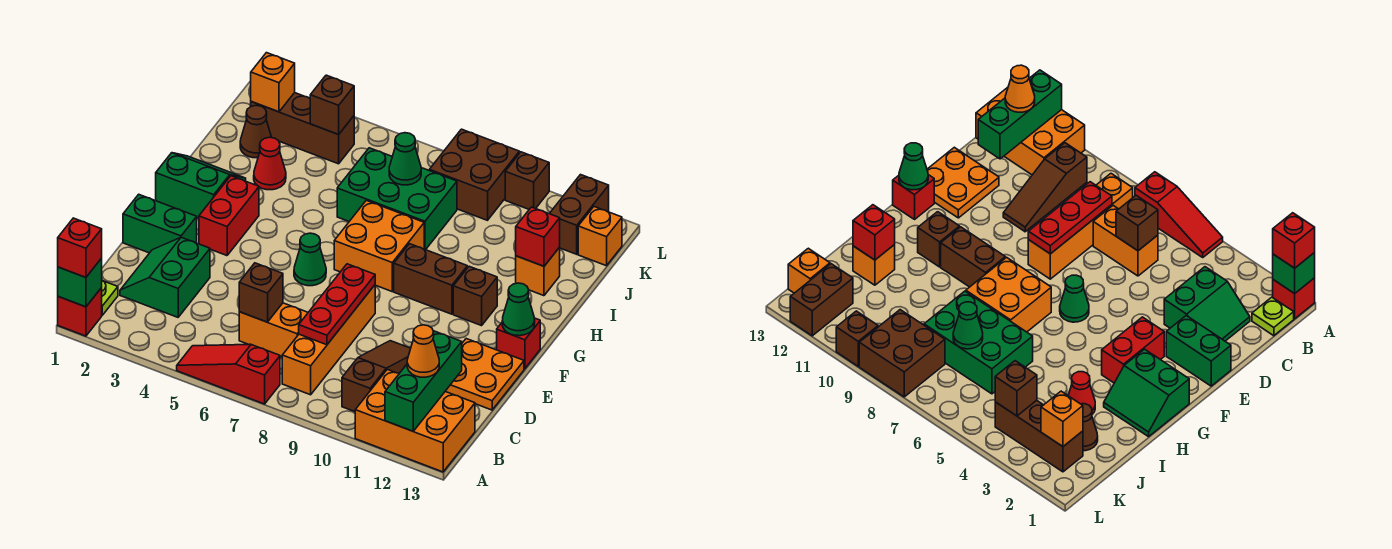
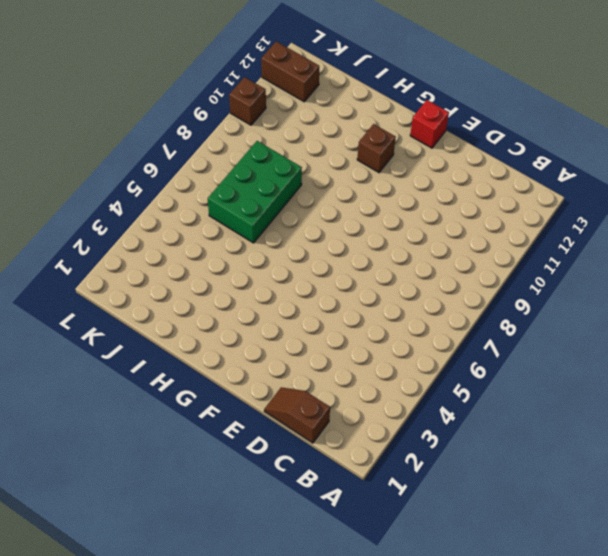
brown 1x2 slope [264,387,330,443] -> none
none -> red 1x1 brick [58,288,102,336]
none -> red 1x3 slope [177,344,280,404]
none -> orange 2x3 brick [355,369,475,472]
none -> lime 1x1 plate [101,281,118,315]

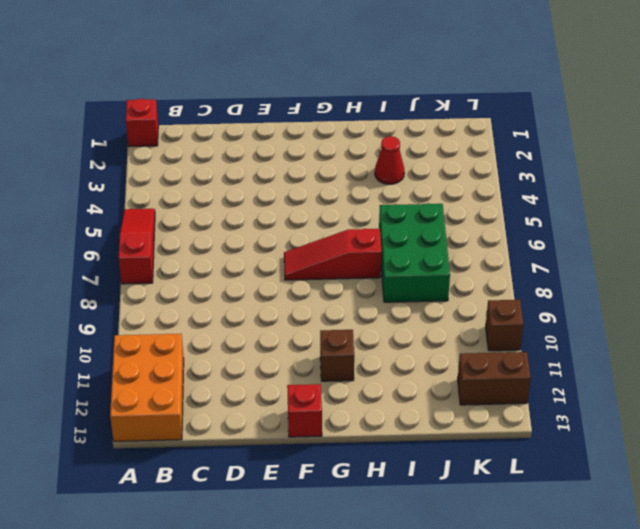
red 1x3 slope [284,229,382,280] -> orange 2x2 brick [334,200,424,291]
none -> lime 1x1 plate [101,281,118,315]
none -> orange 1x4 brick [282,285,375,395]
none -> brown 1x3 slope [342,341,411,412]
none -> green 2x2 slope [120,237,210,317]

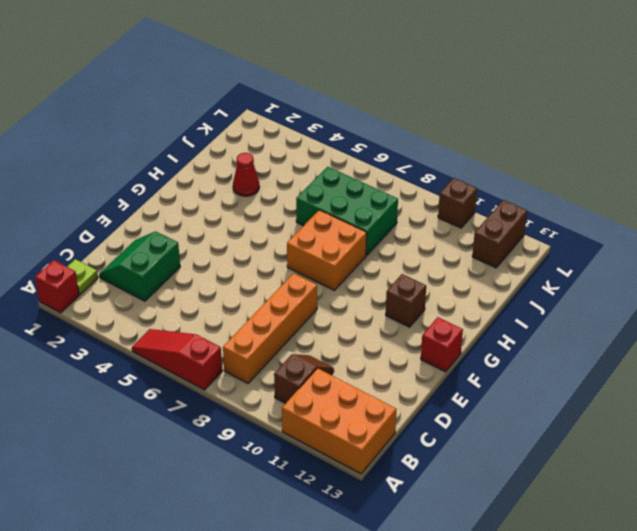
brown 1x2 slope [274,354,334,404] -> brown 1x3 slope [342,341,411,412]
none -> orange 1x2 brick [239,303,308,357]
none -> orange 2x2 plate [445,339,524,410]
none -> green 1x2 brick [123,194,197,253]
none -> red 1x2 brick [199,176,259,256]

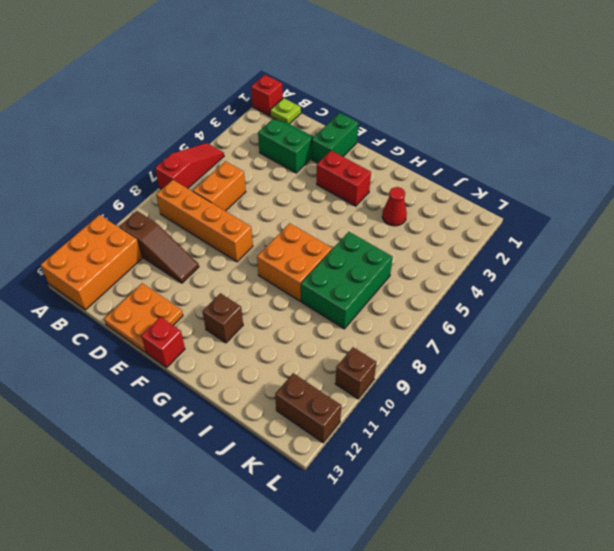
none -> green 1x1 cone [294,233,326,286]
none -> green 2x2 slope [156,153,246,218]
none -> brown 1x2 brick [394,244,467,314]
none -> orange 1x1 brick [516,247,560,296]

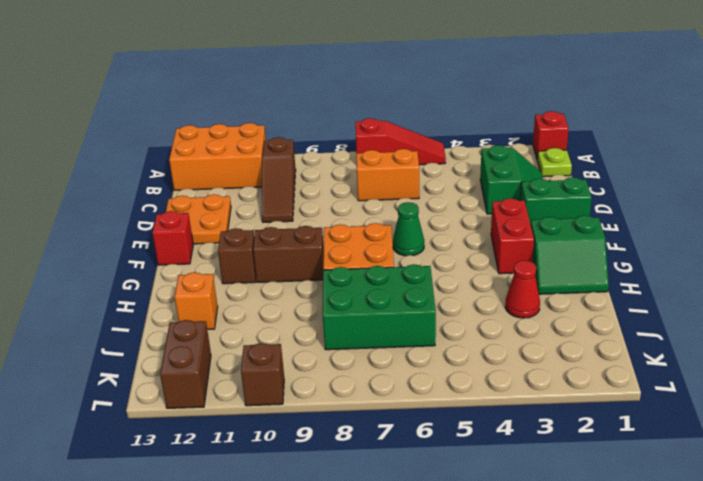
none -> orange 1x4 brick [282,285,375,395]
none -> brown 1x1 cone [240,105,272,158]
none -> brown 1x3 brick [251,93,354,164]
none -> brown 2x2 brick [429,129,519,220]

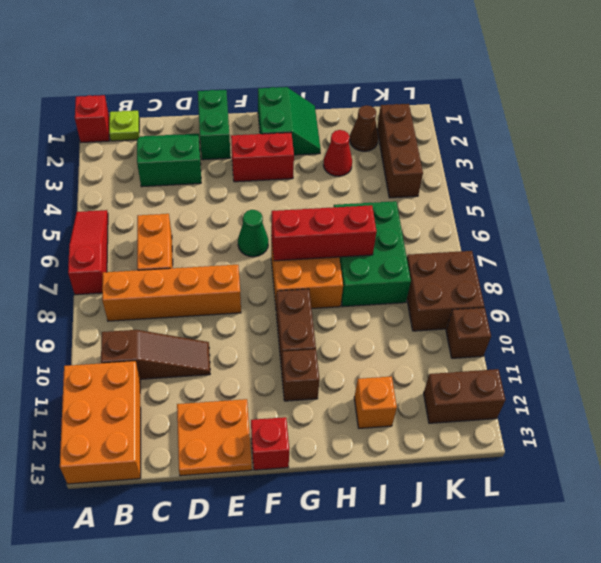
red 1x3 brick [271,205,377,261] -> none
none -> orange 1x1 brick [578,207,622,266]
none -> green 1x1 brick [58,259,102,307]
none -> green 1x3 brick [385,331,462,431]
none -> brown 1x1 brick [239,263,283,322]

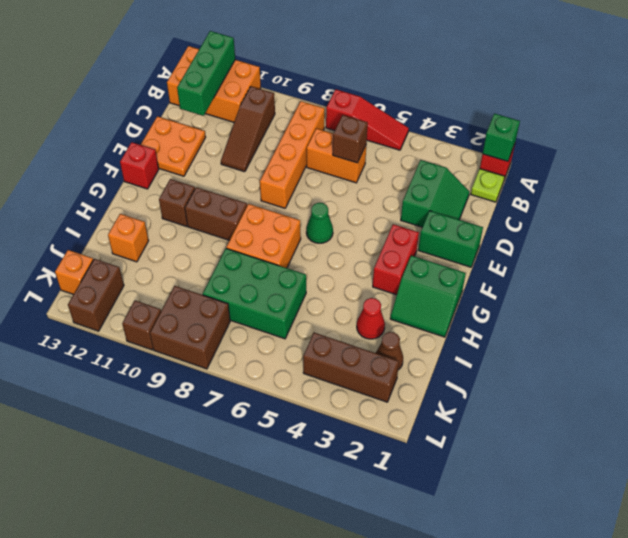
none -> red 1x3 plate [299,264,375,345]
none -> green 1x1 cone [502,283,535,336]
none -> red 1x1 brick [516,207,560,266]
none -> green 1x1 cone [389,133,421,185]

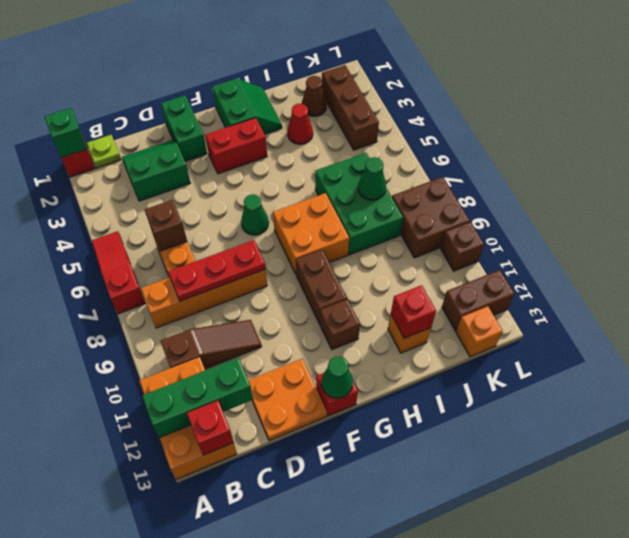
red 1x1 brick [187,401,234,455] -> red 1x1 brick moved to [58,218,102,277]
none -> orange 1x1 brick [251,53,295,112]
none -> brown 1x1 brick [310,75,354,135]
none -> orange 1x1 cone [407,325,439,377]

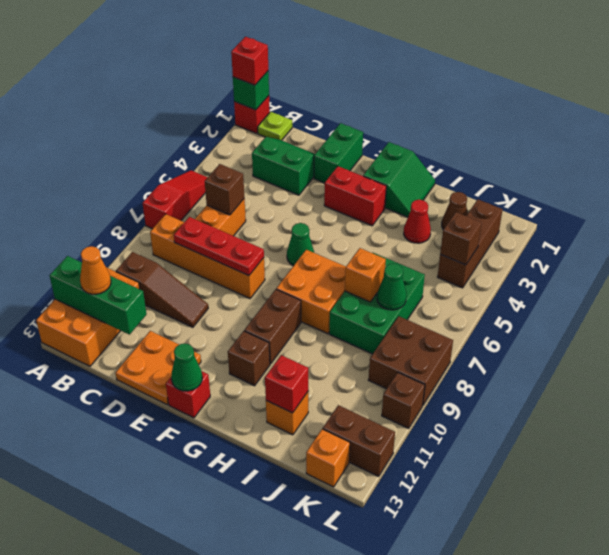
orange 1x1 brick [345,248,386,302] -> orange 1x1 brick moved to [251,53,295,112]

